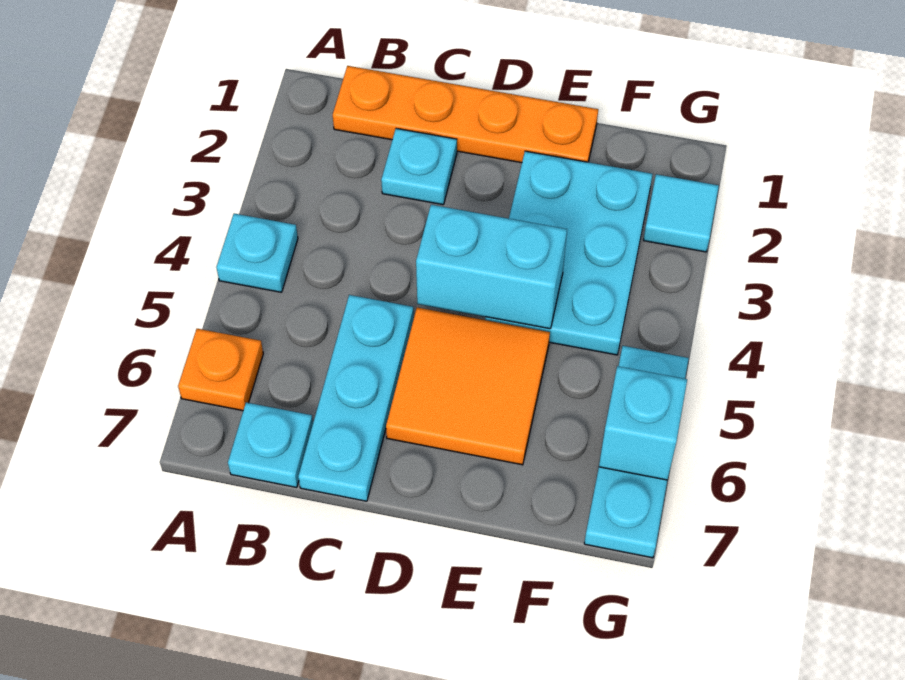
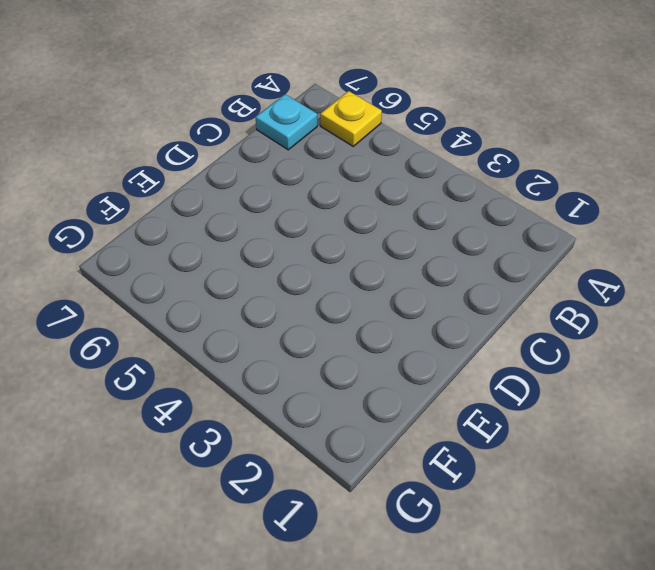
yellow 1x1 plate [320,91,382,146] -> orange 1x1 plate [178,329,263,411]
none -> cyan 1x1 plate [217,214,298,292]
none -> orange 1x4 plate [333,66,598,163]
none -> cyan 1x1 plate [381,129,457,205]

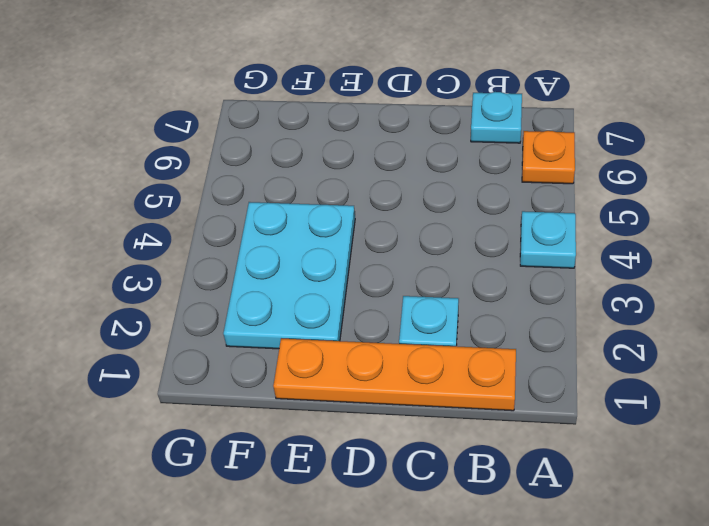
none -> cyan 1x3 plate [298,295,414,501]
none -> orange 2x2 tile [386,307,550,465]
none -> cyan 1x1 tile [644,174,719,252]

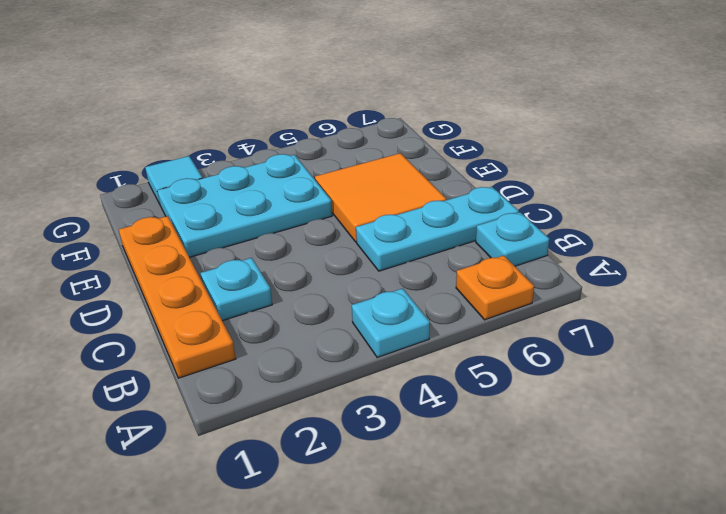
none -> cyan 1x3 plate [584,346,689,558]
none -> cyan 1x2 brick [416,205,567,329]
none -> cyan 1x1 brick [599,366,687,480]

